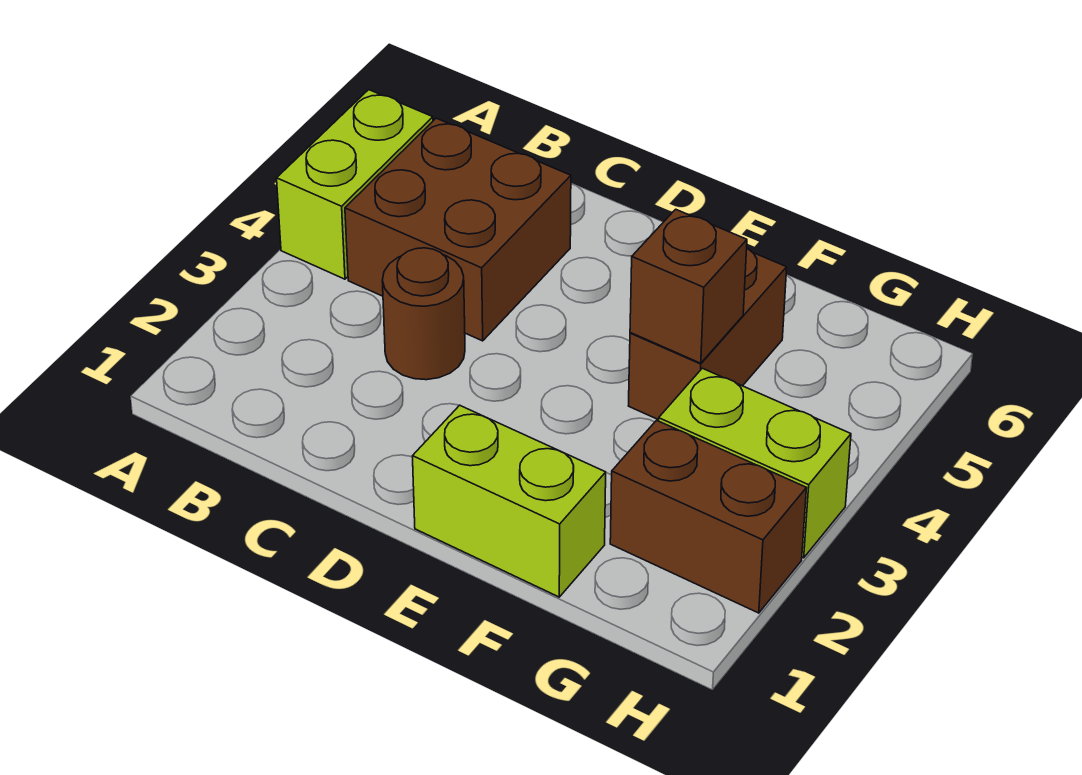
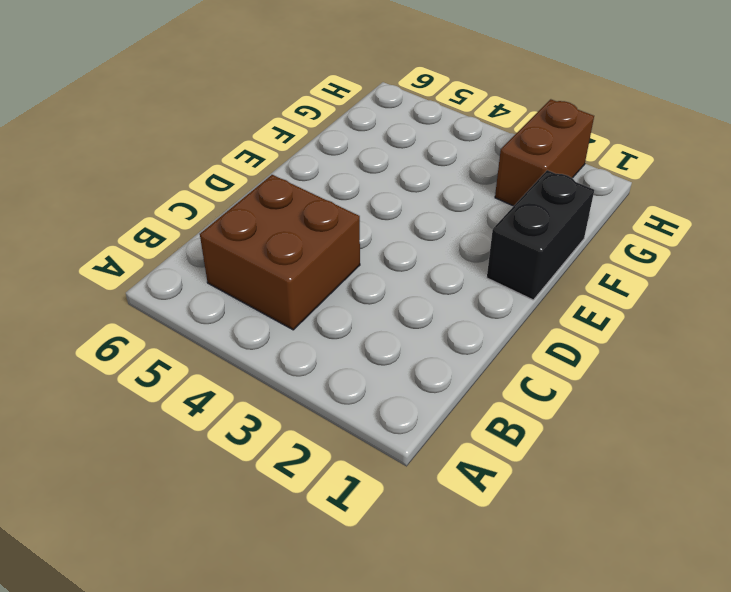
black 1x2 brick [487,170,594,300] -> lime 1x2 brick [413,405,606,597]
none -> lime 1x2 brick [277,90,433,279]
none -> brown 1x1 round brick [382,248,465,380]

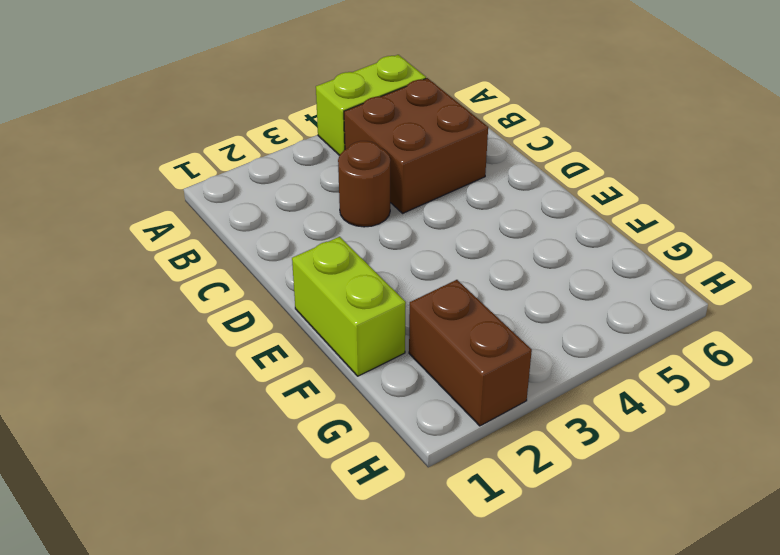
none -> brown 1x2 brick [629,249,787,420]
none -> lime 1x2 brick [659,368,851,558]

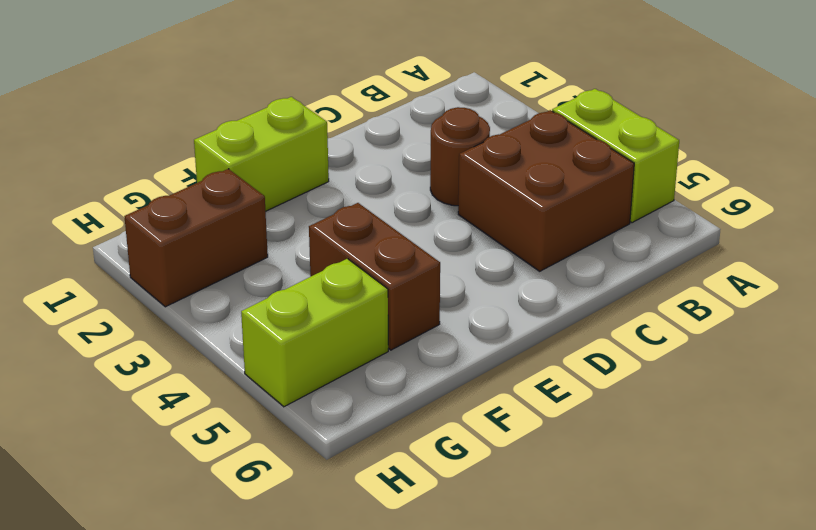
lime 1x2 brick [241,259,388,407] -> lime 1x2 brick moved to [659,368,851,558]
none -> brown 1x1 brick [630,209,747,363]

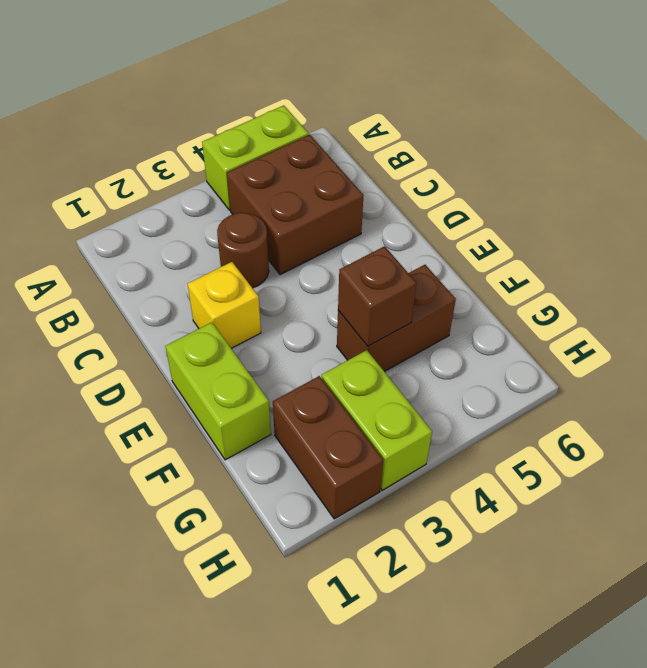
yellow 1x1 brick [188,262,261,348] -> none

